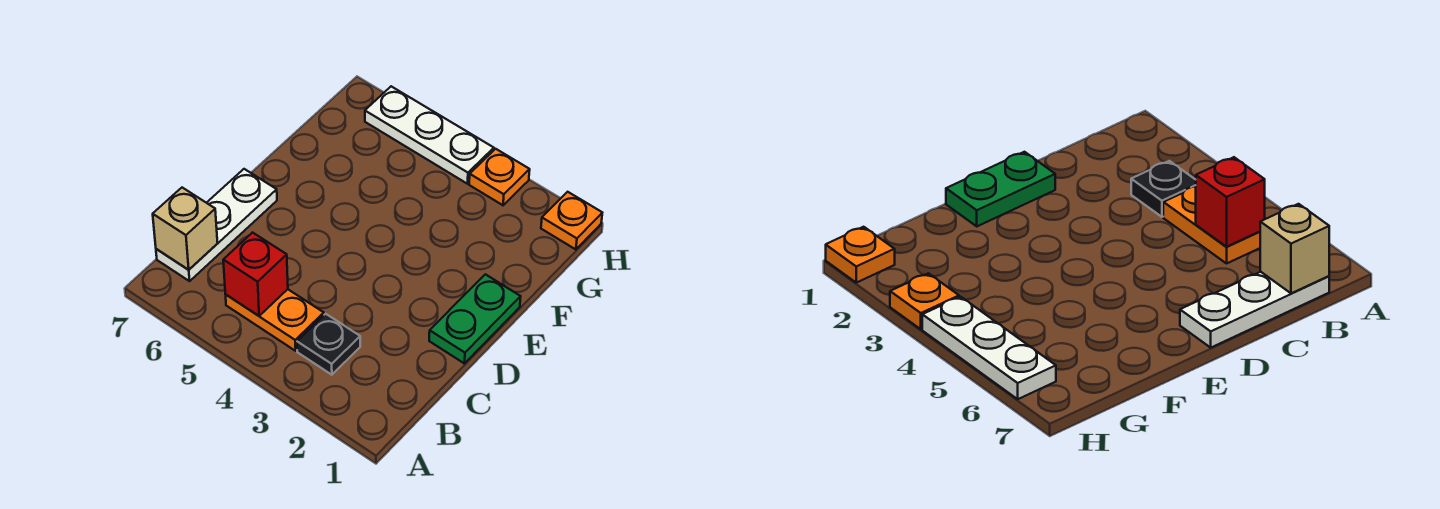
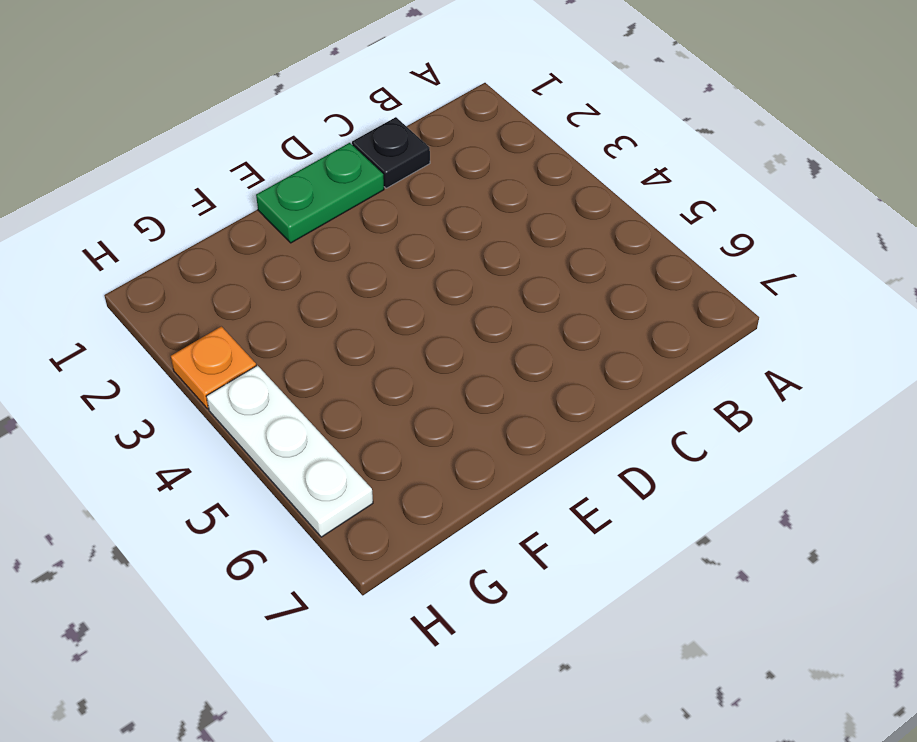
black 1x1 plate [352,117,430,188] -> black 1x1 plate moved to [297,314,360,375]
none -> orange 1x2 plate [226,289,324,351]
none -> white 1x3 plate [156,169,277,281]

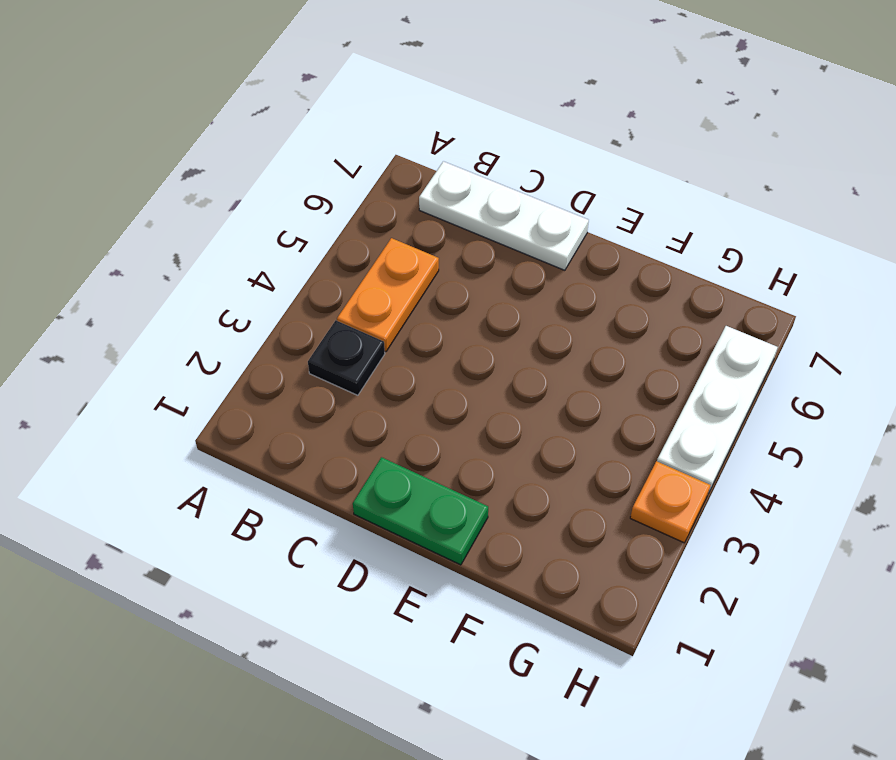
none -> orange 1x1 plate [541,192,602,249]
none -> red 1x1 brick [223,233,288,316]

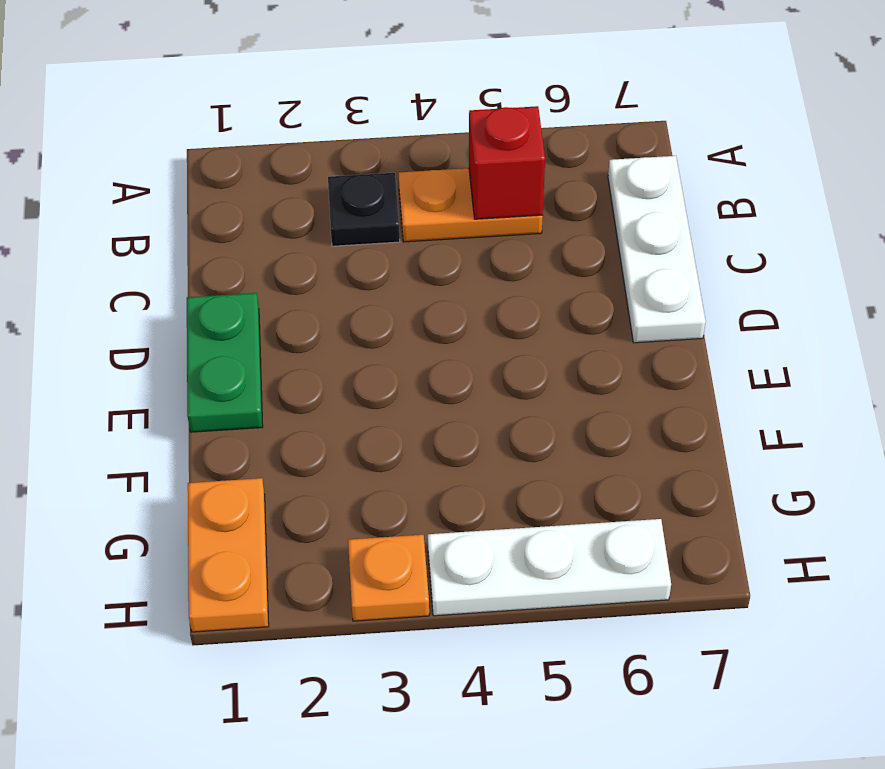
orange 1x2 plate [188,478,269,632] -> orange 1x1 plate [541,192,602,249]
none -> tan 1x1 brick [153,188,218,270]

